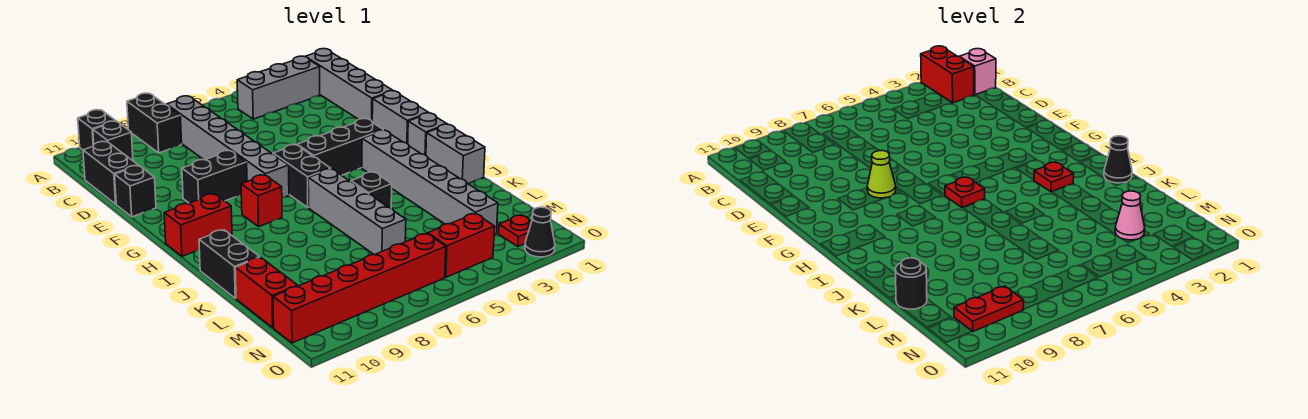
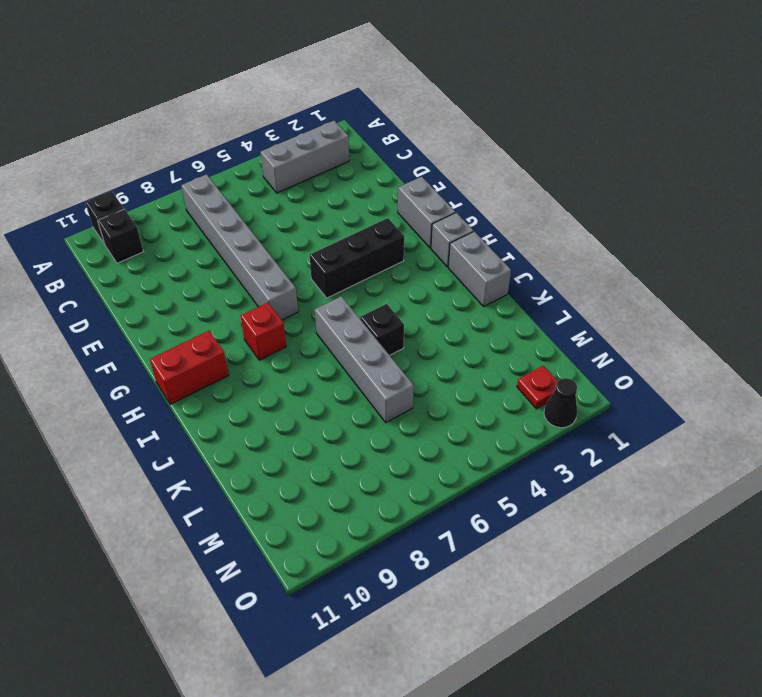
none -> black 1x2 brick [127,93,182,153]
none -> grey 1x4 brick [305,49,393,121]
none -> black 1x2 brick [83,141,138,204]
none -> black 1x1 brick [115,166,156,217]

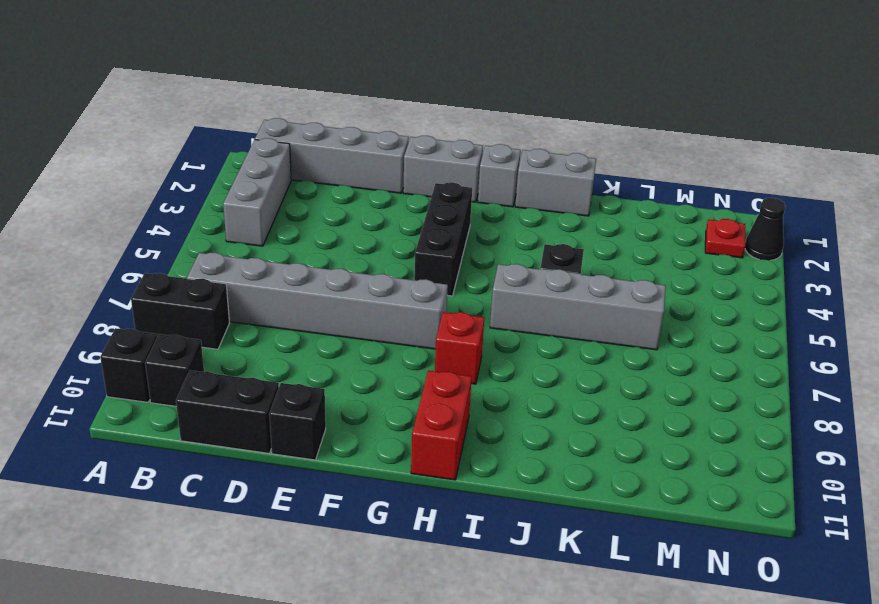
none -> black 1x2 brick [182,151,247,203]
none -> black 1x2 brick [273,145,331,207]
none -> grey 1x6 brick [362,130,498,235]
none -> black 1x2 brick [199,230,260,298]

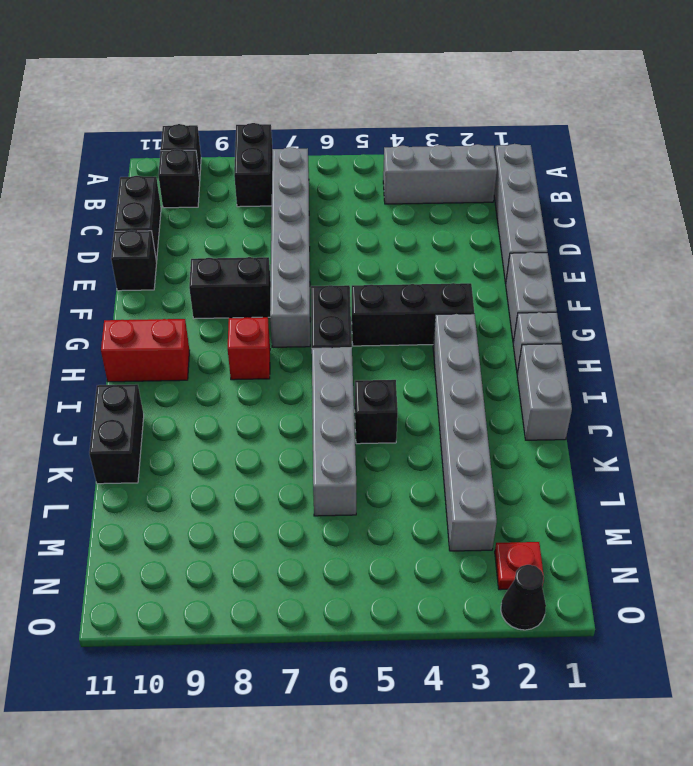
none -> red 1x2 brick [235,257,298,328]
none -> red 1x2 brick [428,214,495,277]
none -> red 1x6 brick [273,233,446,343]
none -> red 1x2 brick [921,46,974,103]

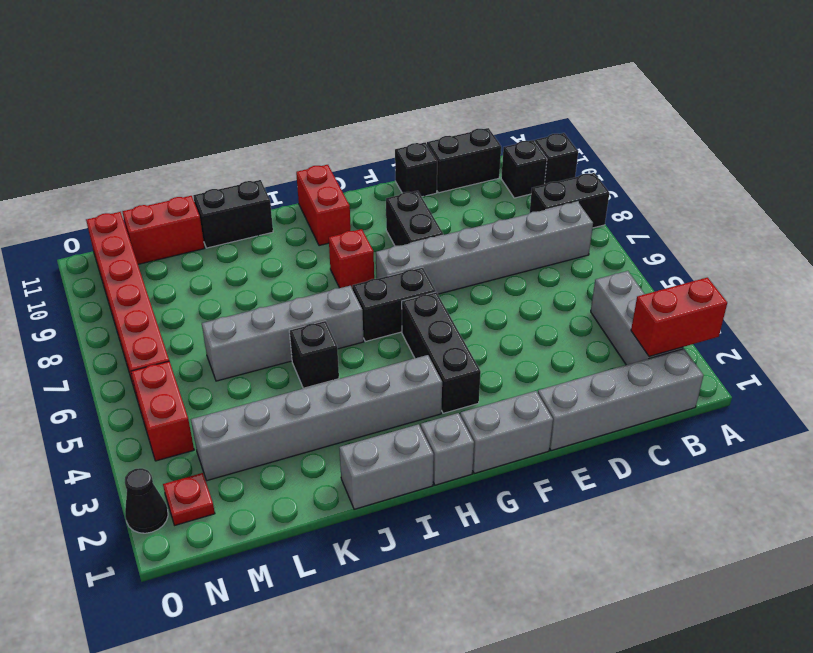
none -> pink 1x1 brick [959,49,996,95]
none -> lime 1x1 cone [867,151,896,198]
none -> red 1x1 plate [945,177,985,207]
none -> red 1x1 plate [1034,162,1074,192]

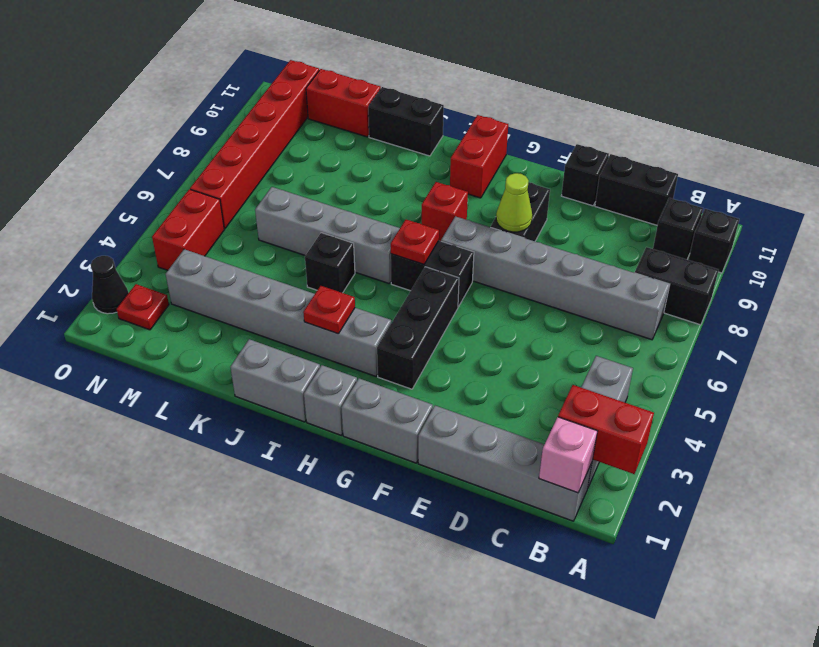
none -> black 1x1 cone [1104,136,1132,183]
none -> black 1x1 round brick [895,258,927,309]
none -> pink 1x1 cone [1115,191,1145,240]
none -> red 1x2 plate [954,286,1024,332]

